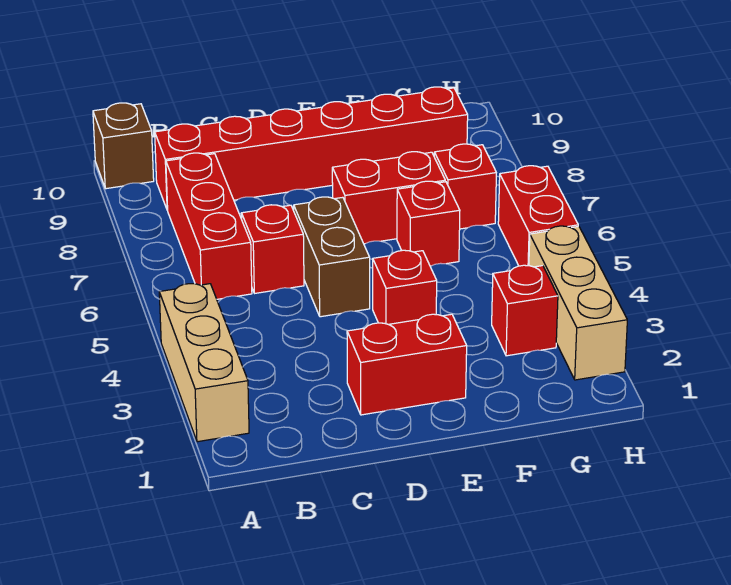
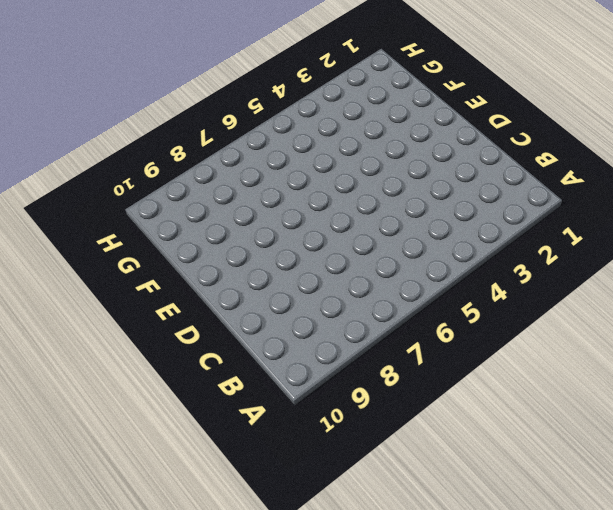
none -> tan 1x3 brick [159,284,249,442]
none -> brown 1x1 brick [93,103,154,189]
none -> red 1x3 brick [166,153,252,299]

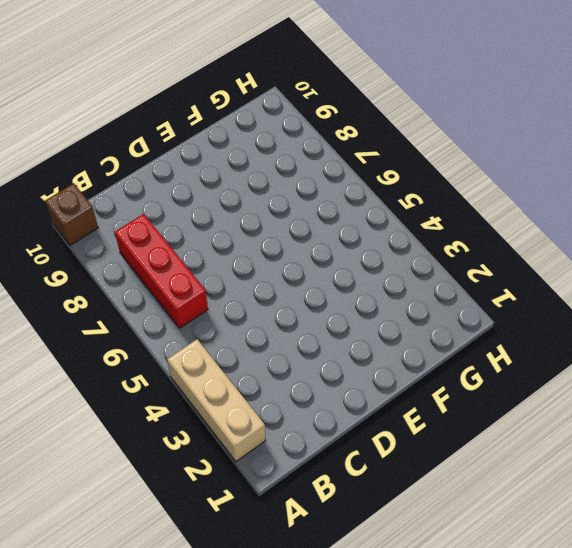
none -> red 1x6 brick [155,87,468,210]
none -> red 1x1 brick [242,205,304,293]
none -> red 1x2 brick [347,314,467,415]

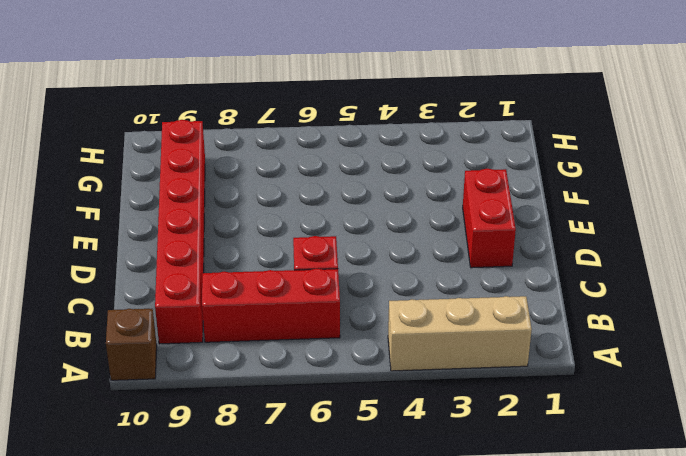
none -> brown 1x2 brick [294,197,370,317]
none -> red 1x1 brick [373,250,437,324]
none -> red 1x2 brick [332,152,445,244]

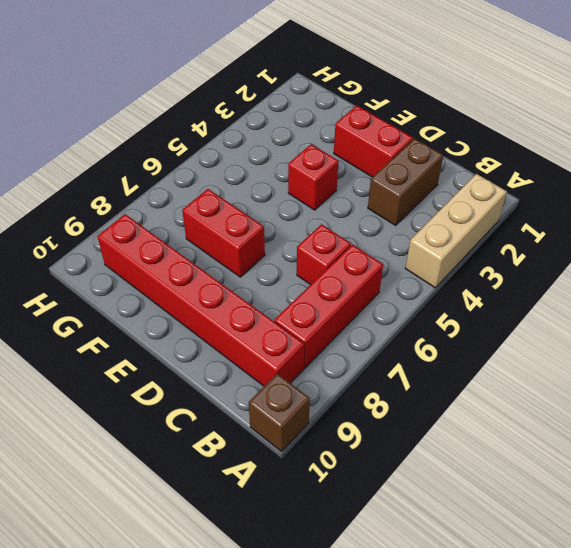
brown 1x2 brick [368,139,443,225] -> brown 1x2 brick moved to [294,197,370,317]
none -> red 1x1 brick [397,181,460,266]
none -> red 1x1 brick [492,265,558,356]
none -> red 1x1 brick [434,144,496,229]

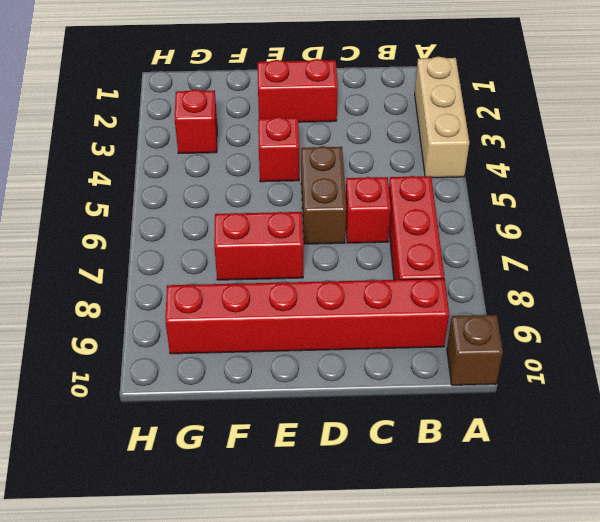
none -> red 1x1 brick [397,181,460,266]
none -> red 1x1 brick [434,144,496,229]
none -> tan 1x3 brick [529,226,627,380]

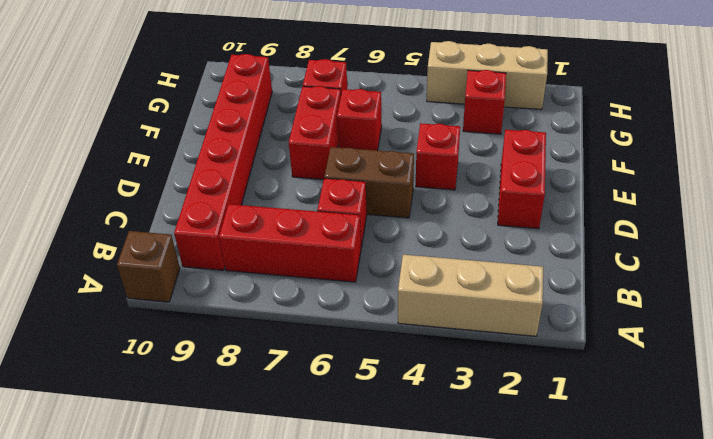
none -> red 1x2 brick [498,166,578,266]

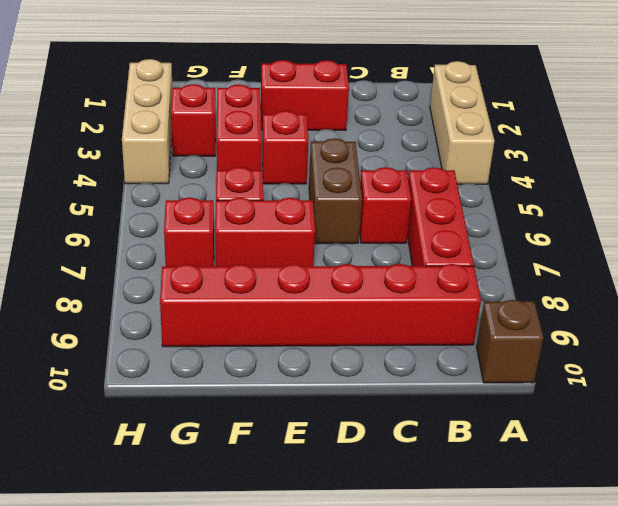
red 1x2 brick [217,84,262,170] -> red 1x2 brick moved to [498,166,578,266]

